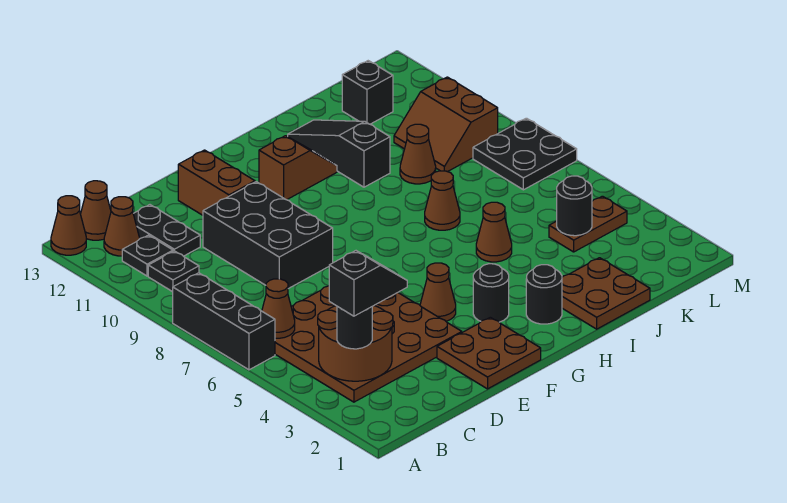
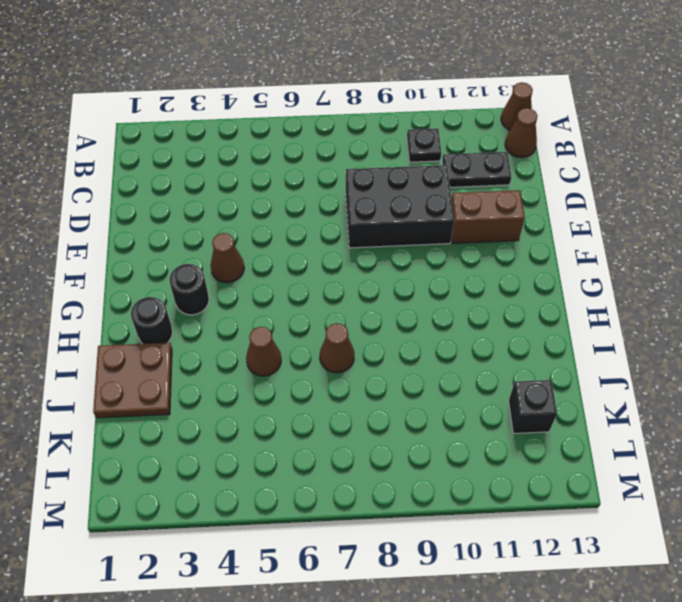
none -> black 1x3 brick [173,273,275,370]
none -> brown 4x4 plate [275,286,462,402]
none -> black 1x1 plate [122,235,173,276]

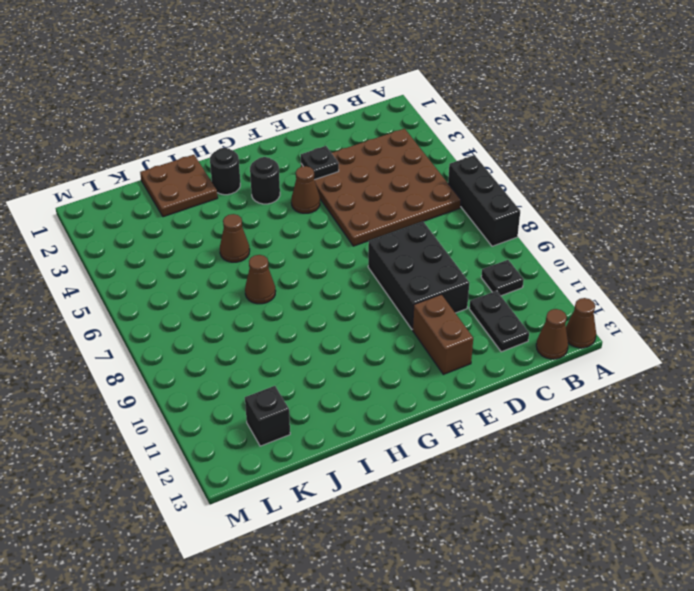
black 1x1 plate [301,146,339,180] -> black 1x1 plate moved to [122,235,173,276]
none -> brown 1x1 cone [104,197,140,256]
none -> brown 2x2 plate [437,317,541,389]
none -> brown 1x2 slope [259,136,337,200]

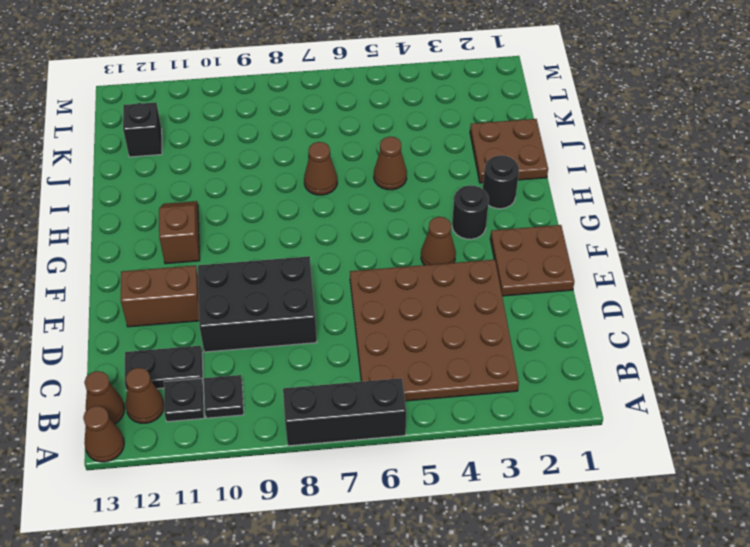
none -> black 1x3 slope [288,120,390,187]
none -> brown 1x1 cone [400,124,436,184]
none -> brown 1x2 plate [549,196,627,252]

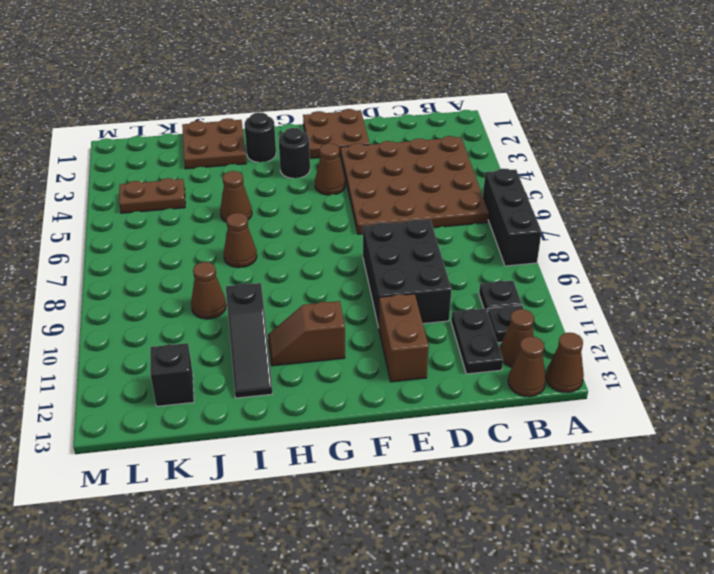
none -> brown 2x2 slope [394,77,498,172]
none -> black 2x2 plate [473,118,577,190]
none -> brown 2x2 round brick [318,306,393,381]

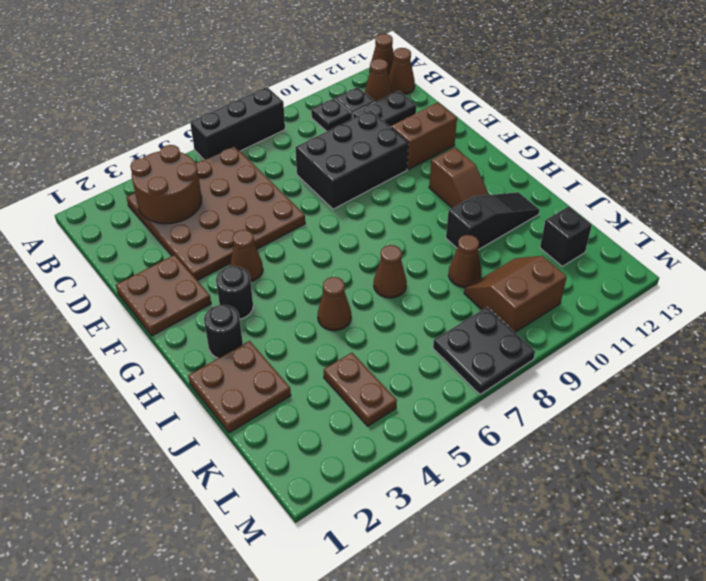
none -> brown 1x1 cone [262,279,295,338]
none -> black 1x1 round brick [557,176,592,236]
none -> black 1x1 round brick [337,306,372,349]

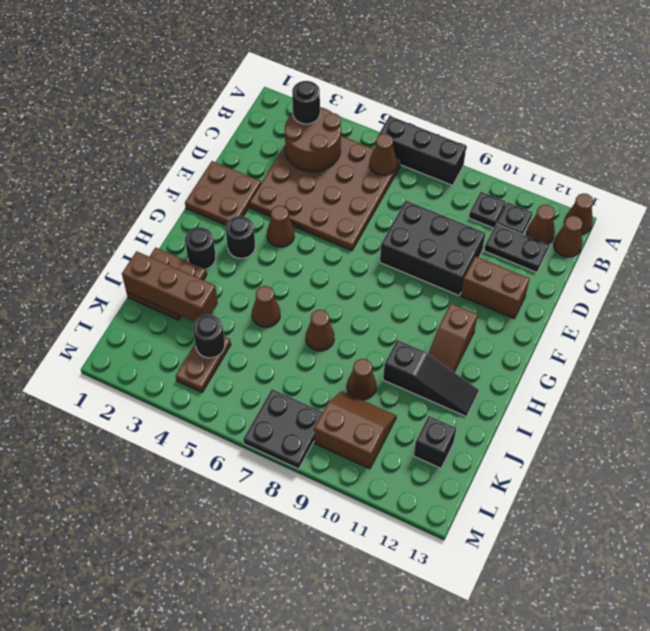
brown 1x3 brick [122,251,218,322] -> none
none -> black 1x2 slope [329,251,407,316]

